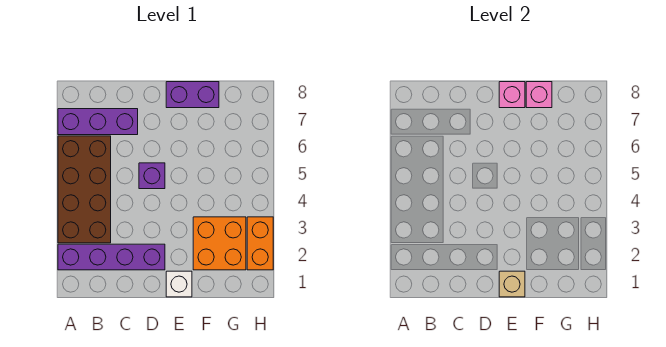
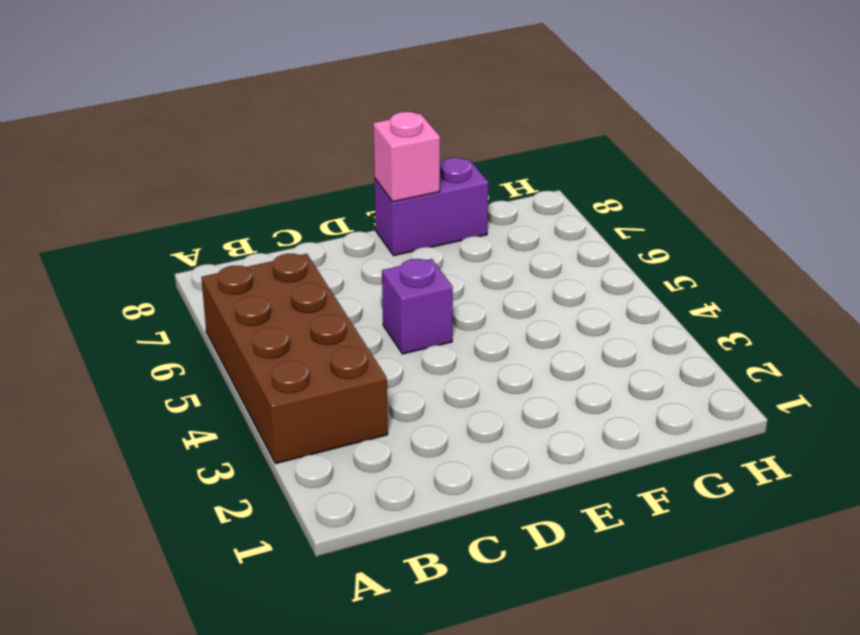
none -> purple 1x4 brick [58,244,165,270]
none -> purple 1x3 brick [58,109,138,135]

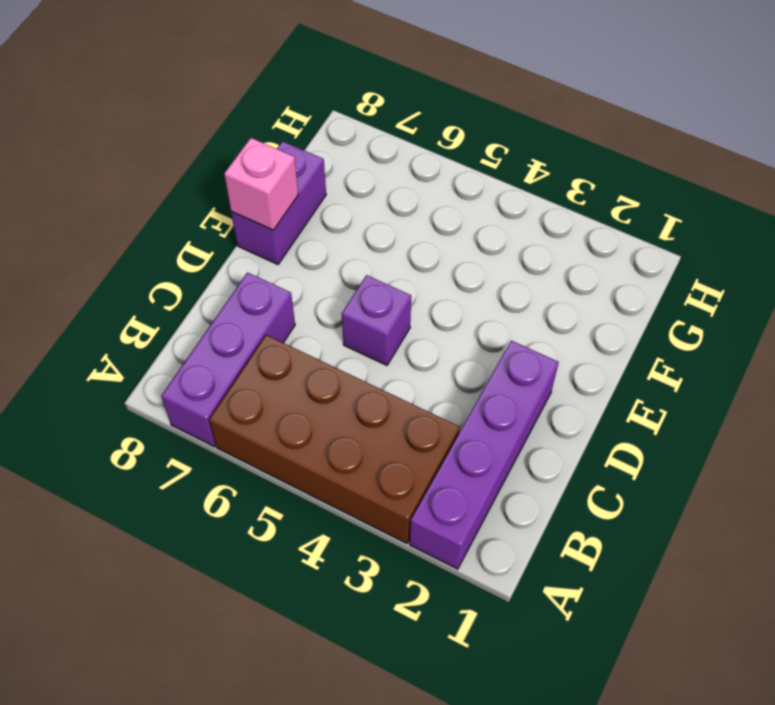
none -> white 1x1 brick [166,271,192,297]
none -> orange 2x2 brick [193,217,246,270]

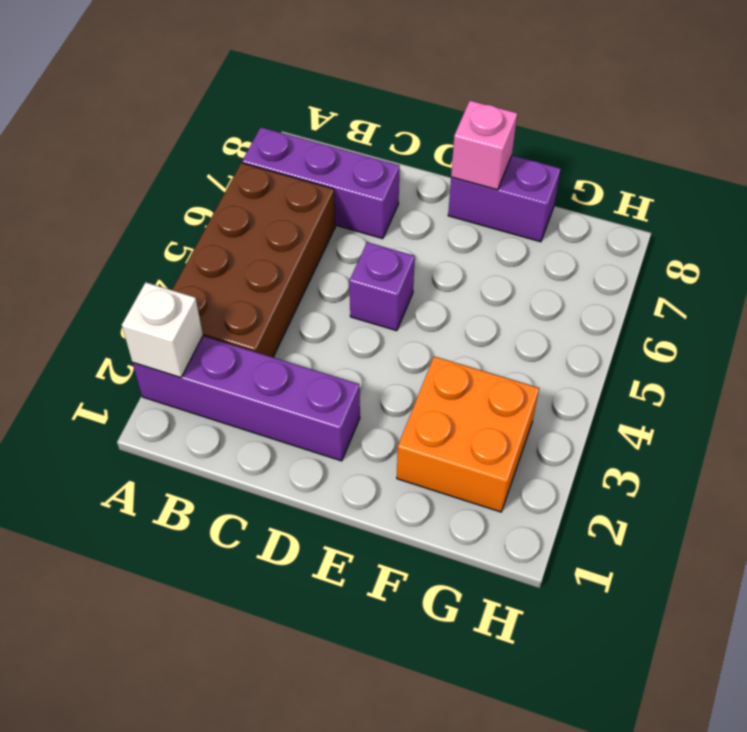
white 1x1 brick [122,282,203,378] -> white 1x1 brick moved to [166,271,192,297]
none -> orange 1x2 brick [247,217,273,270]
none -> tan 1x1 brick [499,271,525,297]

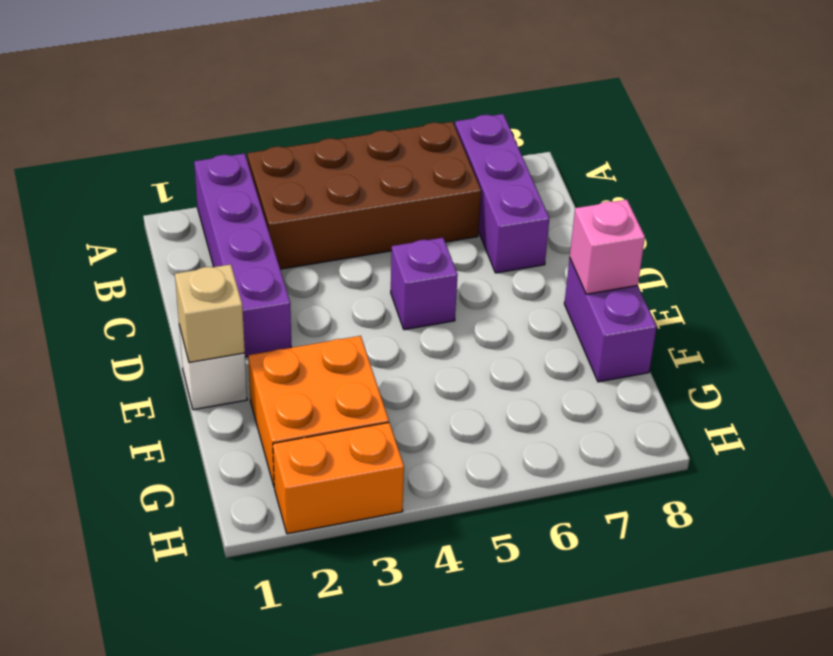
none -> pink 1x1 brick [526,82,552,108]

